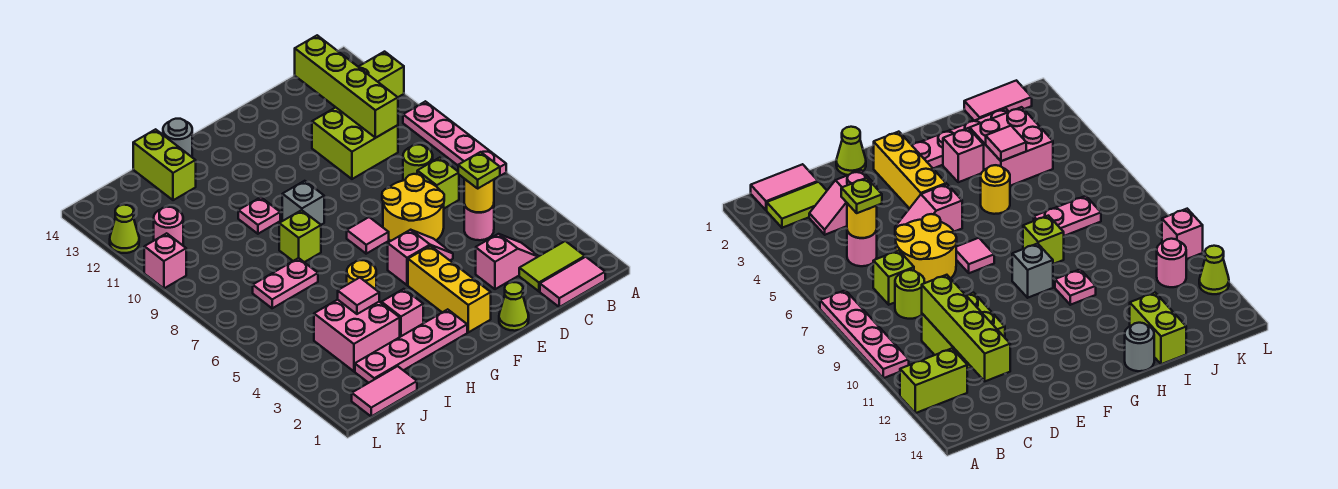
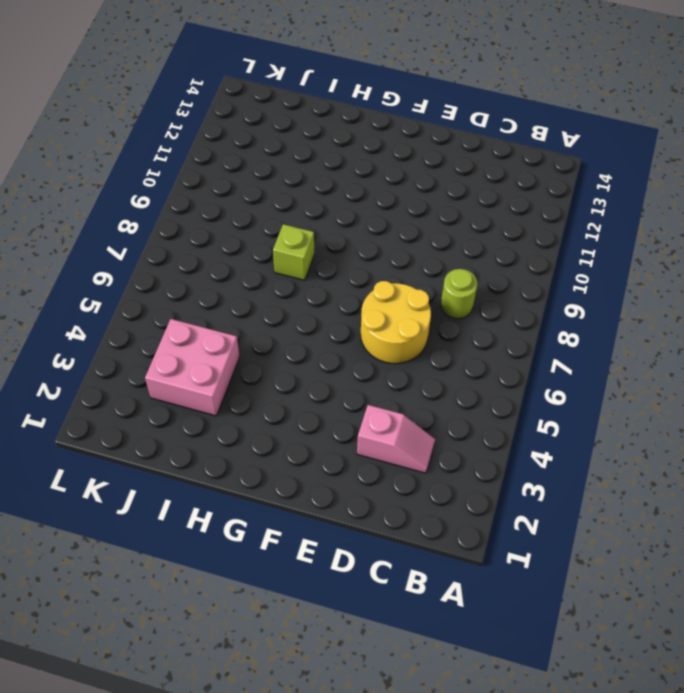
none -> pink 1x4 plate [403,101,506,176]
none -> lime 1x2 brick [359,52,404,97]
none -> pink 1x2 tile [540,257,605,307]
none -> lime 1x2 tile [519,241,585,291]

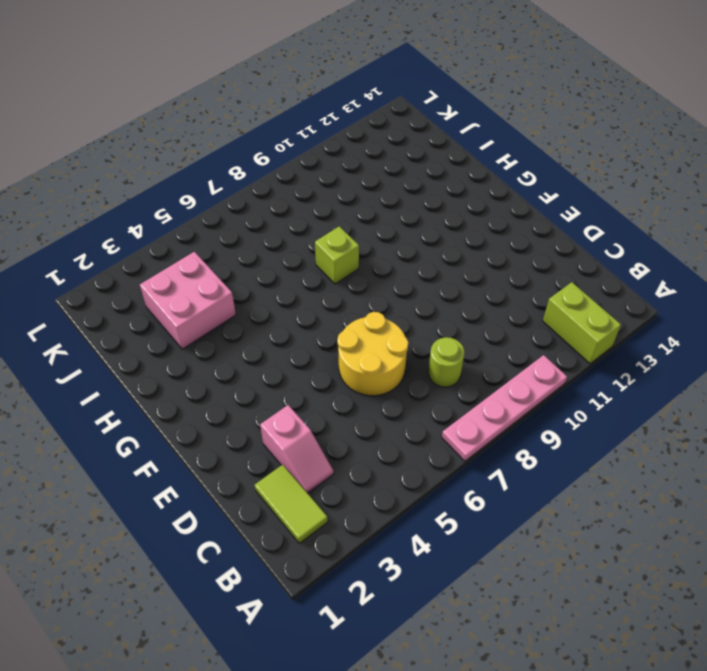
none -> pink 1x2 tile [540,257,605,307]
none -> pink 1x1 round brick [464,205,494,240]
none -> lime 1x1 brick [417,158,459,208]
none -> lime 2x2 brick [312,108,398,179]

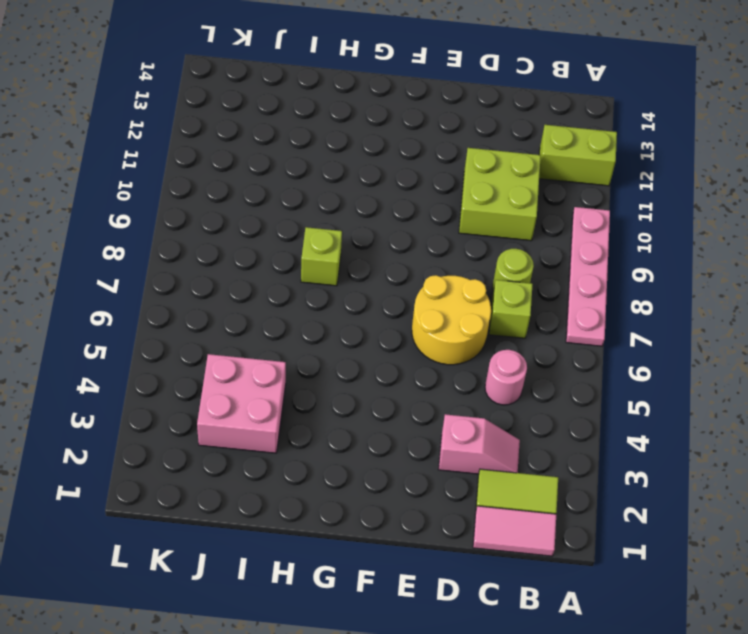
none -> lime 1x1 cone [499,282,529,331]
none -> pink 1x2 slope [388,230,453,285]
none -> yellow 1x3 brick [408,246,491,332]
none -> pink 1x1 tile [347,217,389,254]

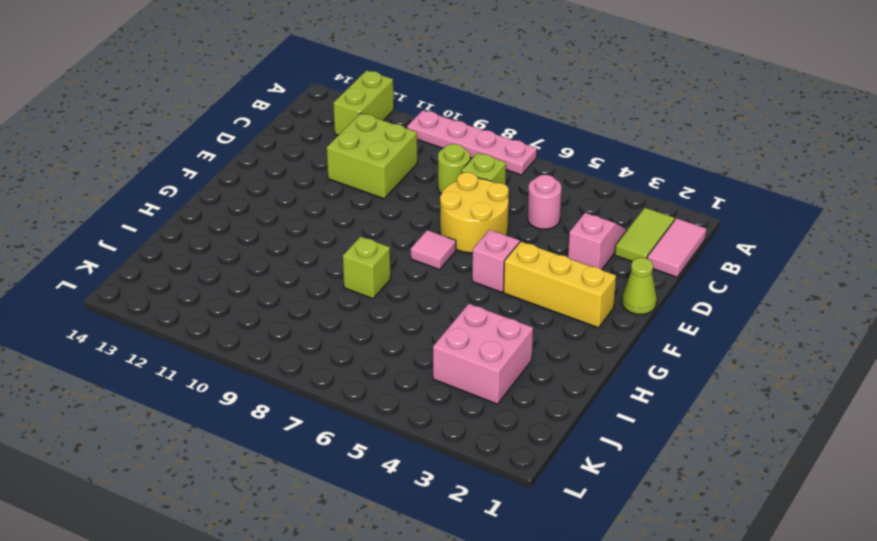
none -> pink 1x4 plate [355,309,467,383]
none -> grey 1x1 brick [282,181,324,225]
none -> pink 1x1 brick [381,289,423,337]
none -> yellow 1x1 round brick [347,260,376,289]

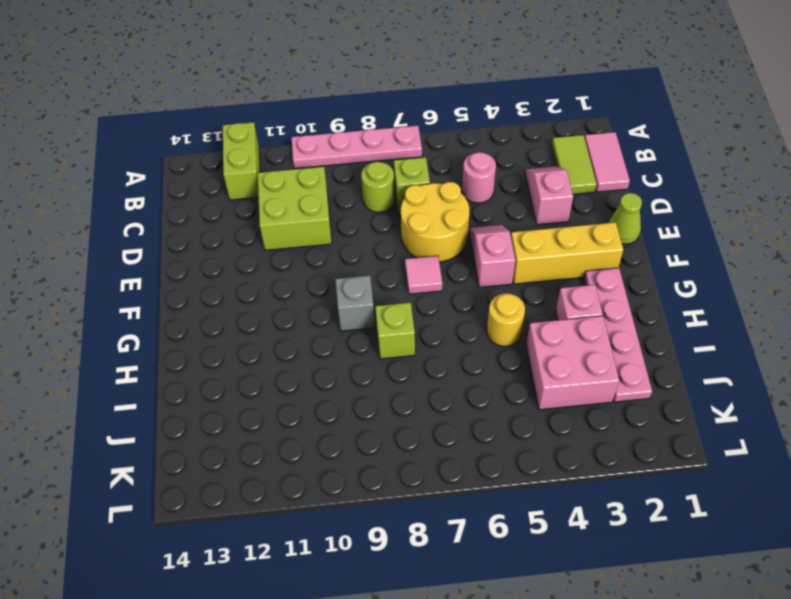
none -> pink 1x1 plate [238,197,280,234]
none -> grey 1x1 round brick [163,119,192,157]
none -> pink 1x2 plate [253,258,318,308]
none -> lime 1x2 brick [133,129,196,200]

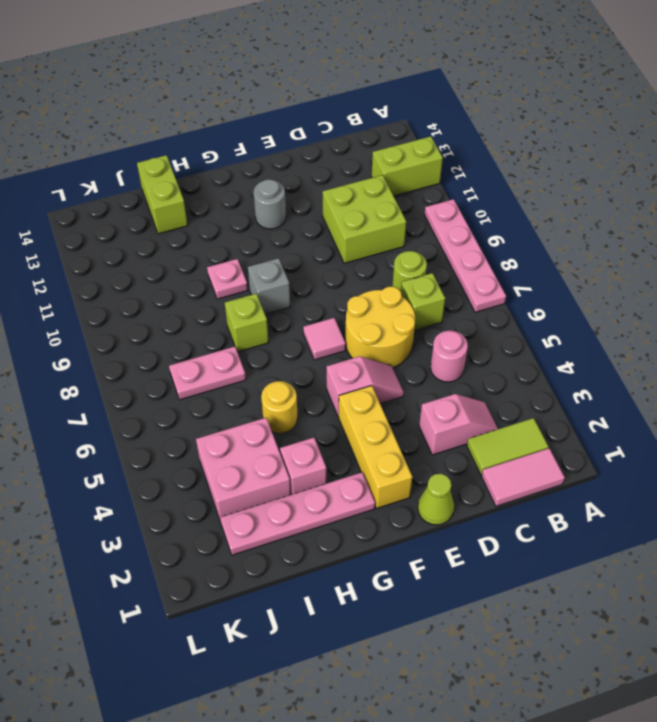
grey 1x1 round brick [254,180,286,229] -> grey 1x1 round brick moved to [163,119,192,157]
none -> pink 1x2 tile [352,366,417,416]
none -> pink 1x1 round brick [154,207,183,245]
none -> pink 1x1 brick [144,233,186,288]
none -> lime 1x1 cone [110,205,139,253]

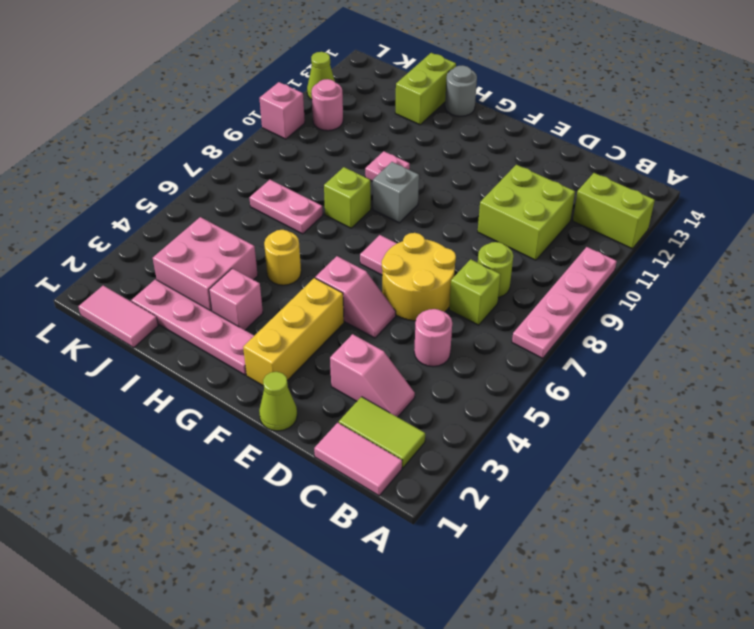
none -> yellow 1x1 round brick [464,179,494,212]
none -> lime 1x4 brick [295,35,398,138]
none -> pink 1x1 tile [338,278,379,314]
none -> lime 1x1 plate [458,152,500,188]

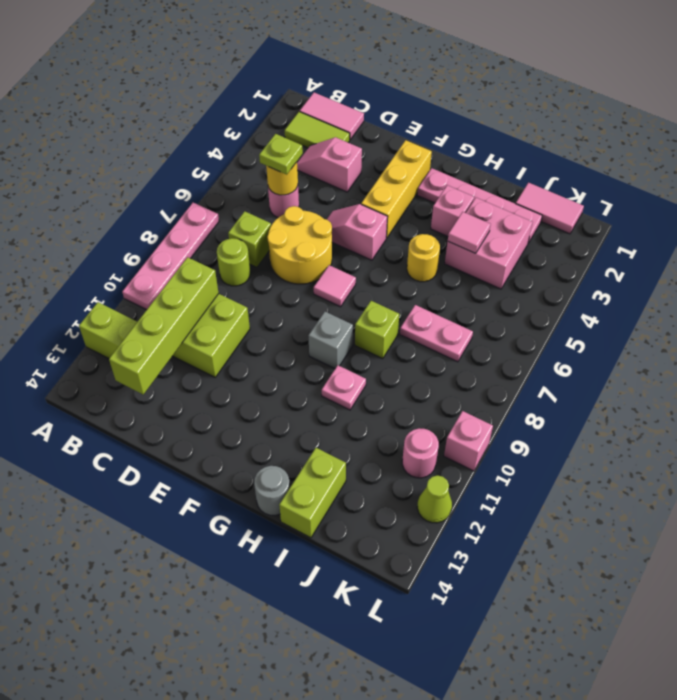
none -> lime 1x1 cone [499,282,529,331]

